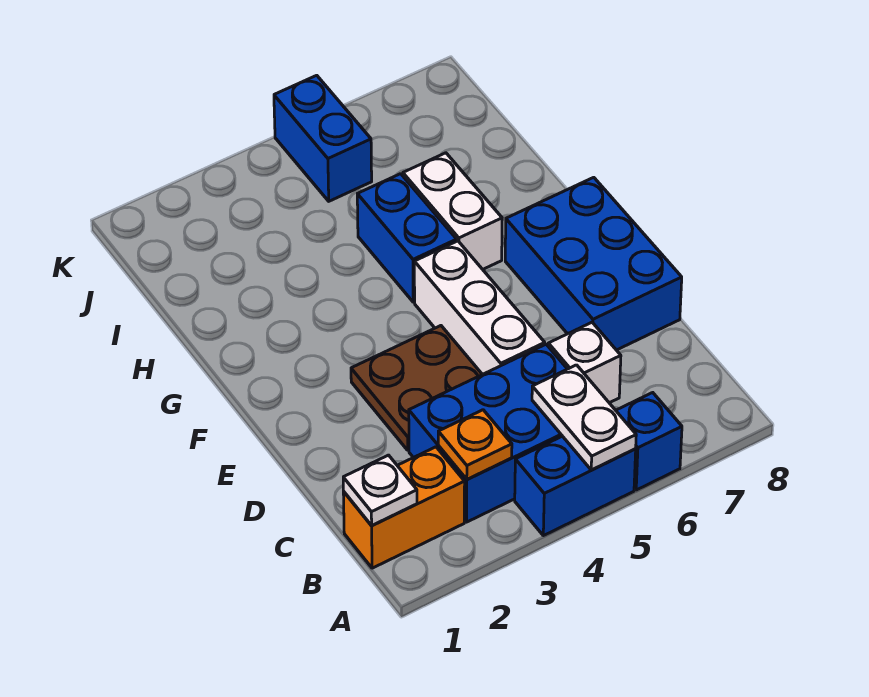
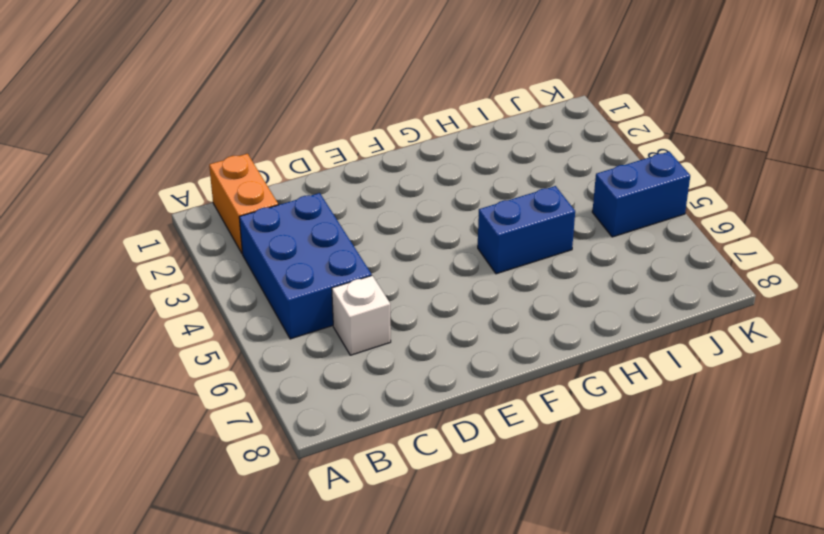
none -> blue 1x2 brick [515,436,636,536]
none -> blue 1x1 brick [616,393,682,490]
none -> brown 2x2 plate [351,326,482,450]

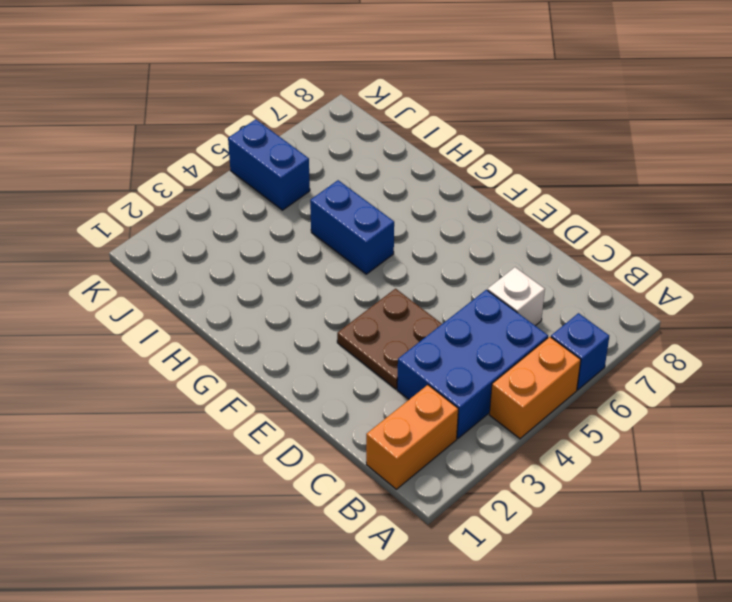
orange 1x2 brick [490,337,581,439] -> blue 1x2 brick [515,436,636,536]
none -> white 1x3 brick [414,241,545,375]
none -> blue 2x3 brick [505,177,682,350]
none -> white 1x2 brick [403,153,502,269]

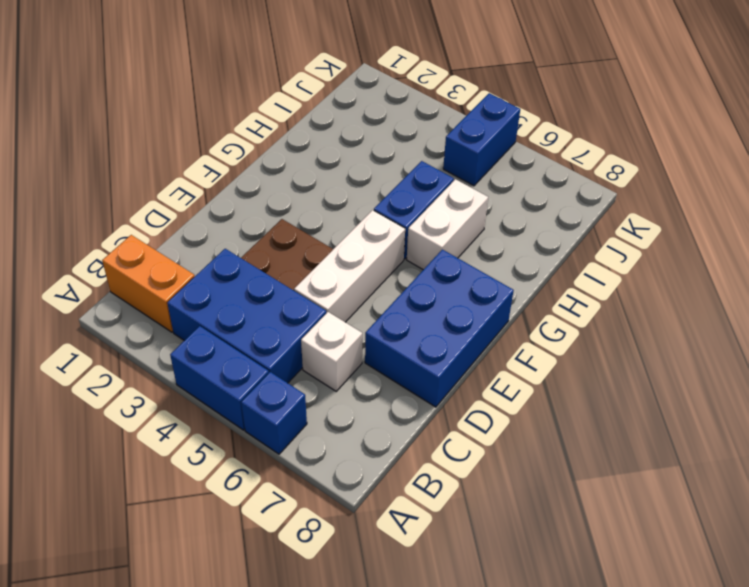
none -> white 1x2 plate [532,365,636,470]
none -> white 1x1 plate [343,455,417,526]
none -> orange 1x1 plate [438,410,512,479]

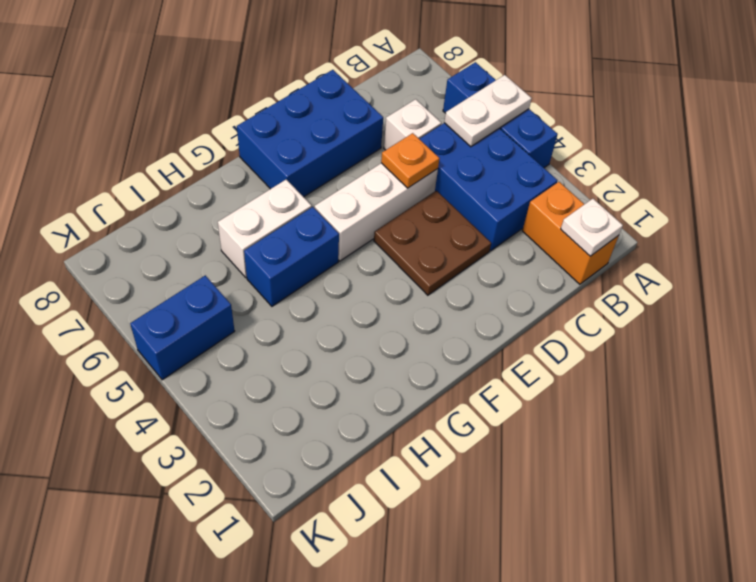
orange 1x1 plate [381,133,440,188] -> orange 1x1 plate moved to [438,410,512,479]

